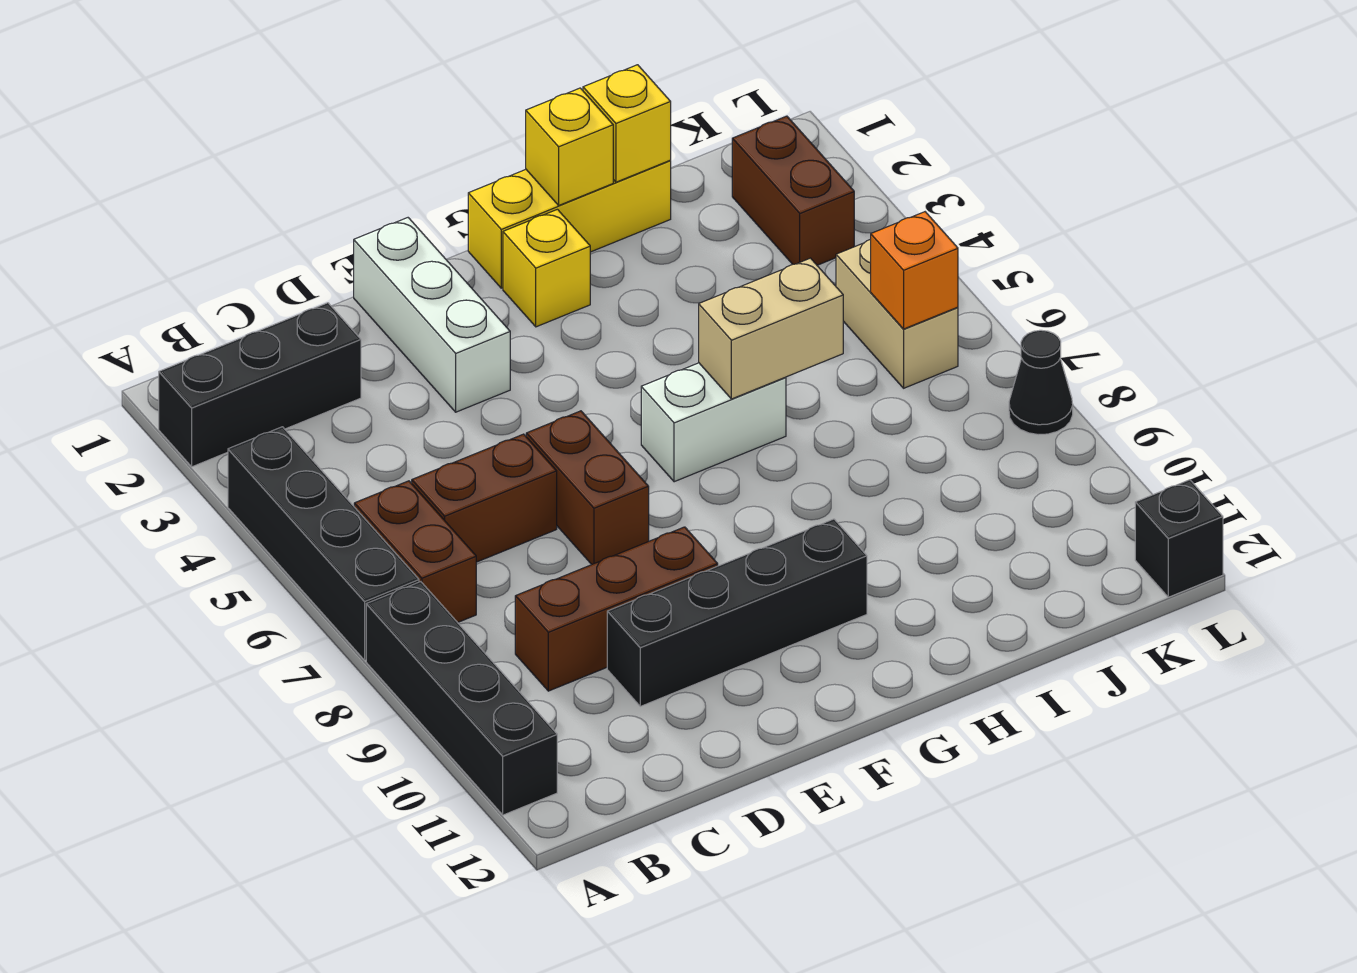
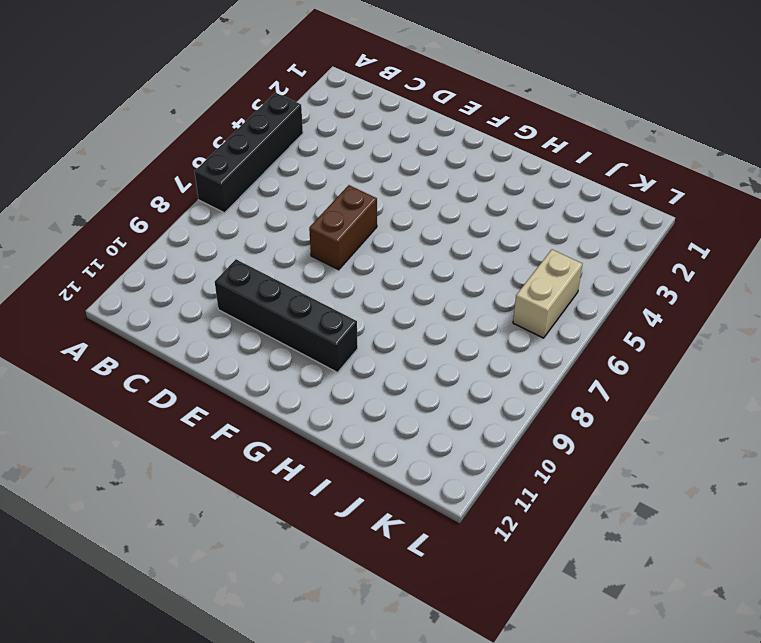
none -> black 1x3 brick [159,303,361,467]
none -> black 1x4 brick [366,582,557,815]
none -> brown 1x2 brick [354,481,476,623]

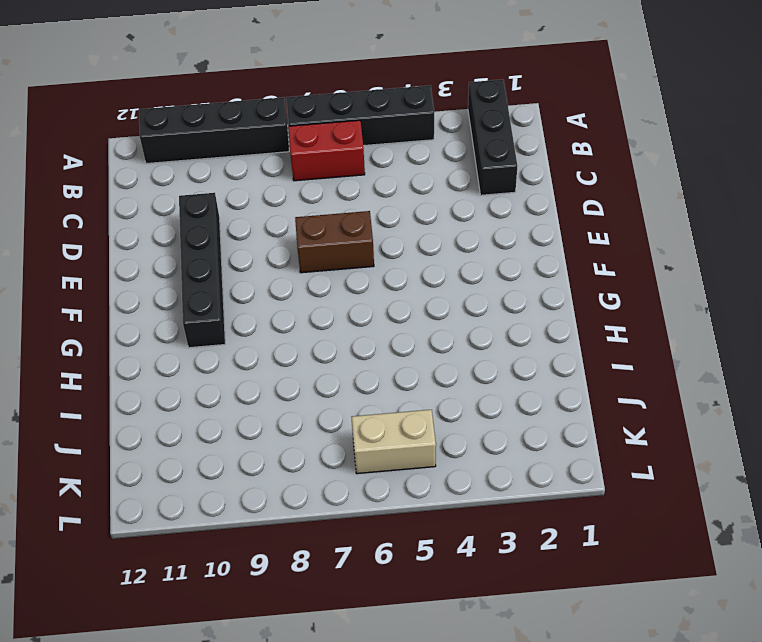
red 1x2 brick [288,120,365,181] -> brown 1x2 brick [354,481,476,623]
none -> brown 1x2 brick [412,434,557,562]
none -> brown 1x3 brick [515,527,718,691]
none -> white 1x3 brick [354,218,510,412]

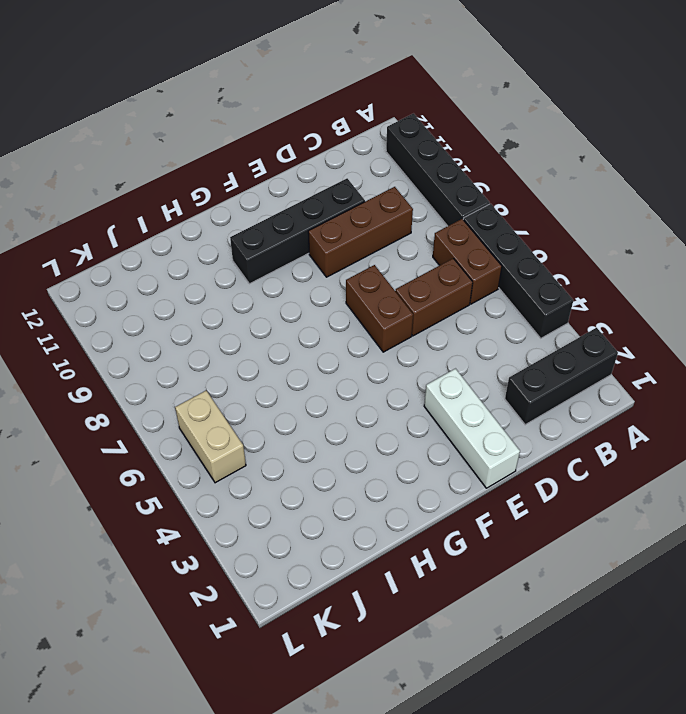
none -> yellow 1x3 brick [468,161,671,288]
none -> yellow 1x1 brick [503,209,590,327]
none -> white 1x2 brick [641,363,786,482]

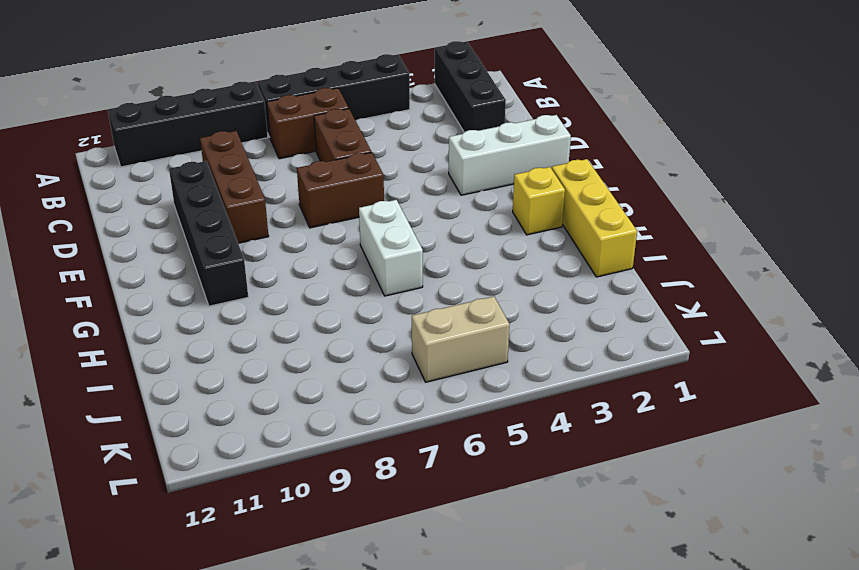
none -> brown 1x2 brick [732,116,854,265]
none -> black 1x1 cone [1009,330,1073,435]
none -> black 1x1 brick [1135,480,1223,597]

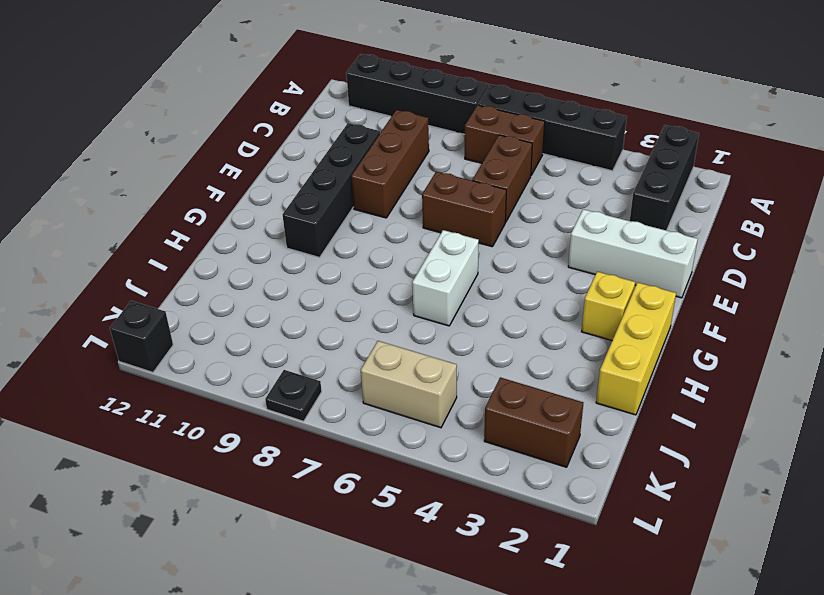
black 1x1 plate [265,370,322,421] -> black 1x1 cone [1009,330,1073,435]
none -> yellow 1x1 brick [526,88,613,205]
none -> tan 1x2 brick [699,258,843,399]
none -> yellow 1x1 brick [583,65,671,182]

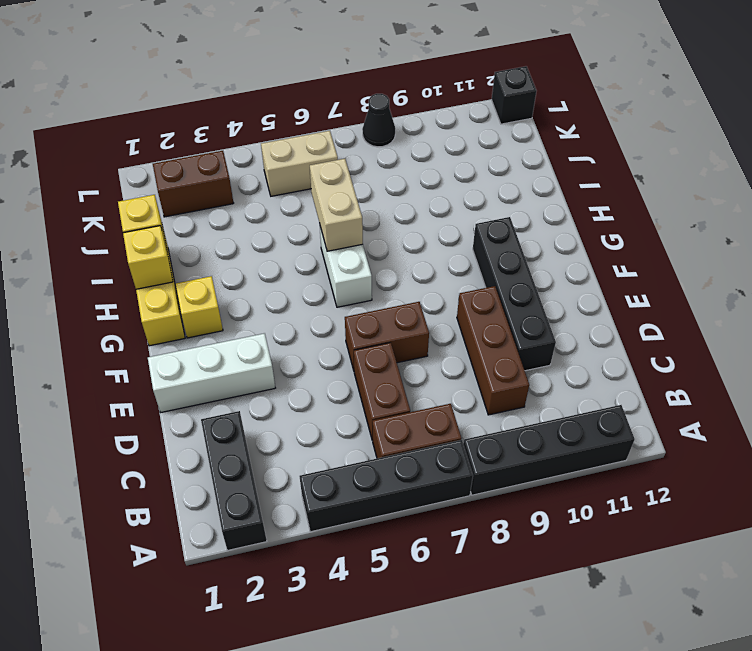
none -> orange 1x1 brick [871,212,958,329]

